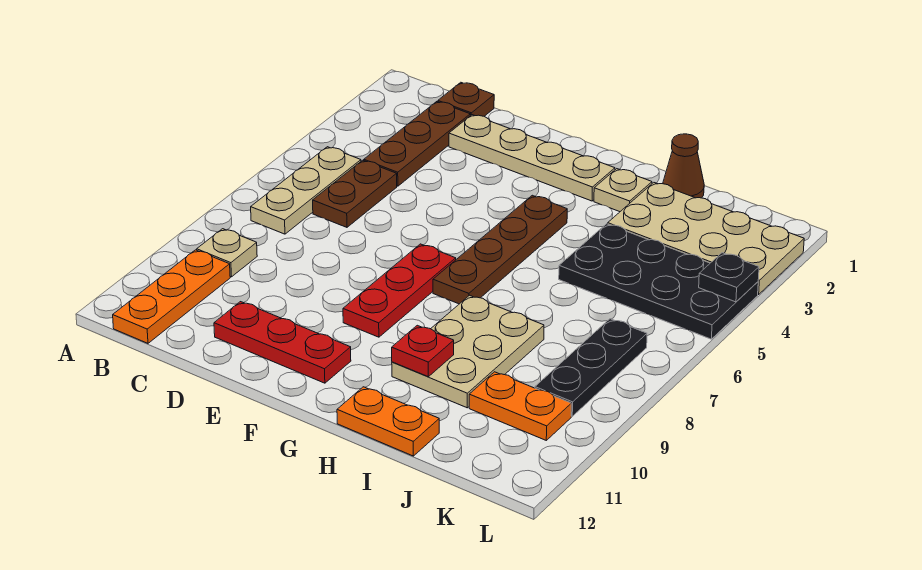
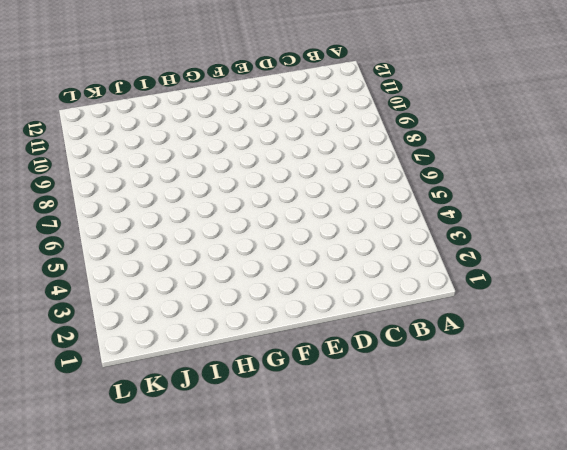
none -> tan 1x3 plate [251,147,361,234]
none -> tan 1x1 plate [197,229,257,277]
none -> orange 1x3 plate [113,250,230,343]

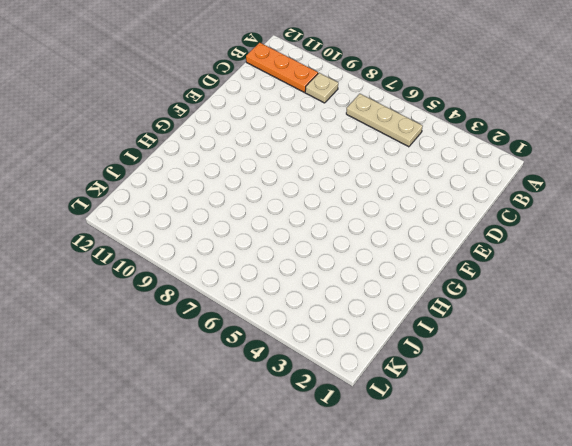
none -> brown 1x1 plate [438,82,494,116]
none -> brown 1x3 plate [364,102,470,186]
none -> brown 1x2 plate [313,160,397,227]

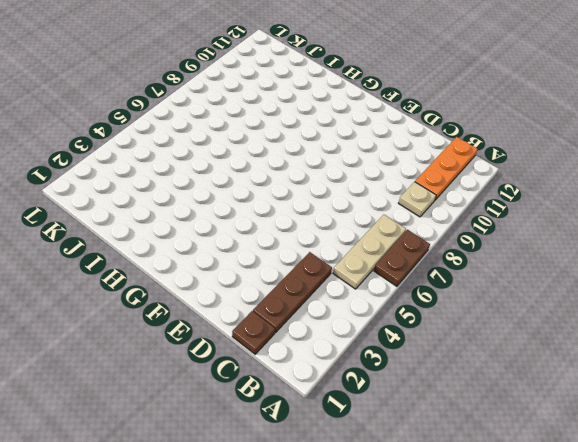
brown 1x2 plate [374,230,430,286] -> brown 1x2 plate moved to [313,160,397,227]
none -> tan 1x4 plate [449,115,615,201]
none -> red 1x3 plate [214,302,351,383]
none -> red 1x3 plate [343,244,456,337]

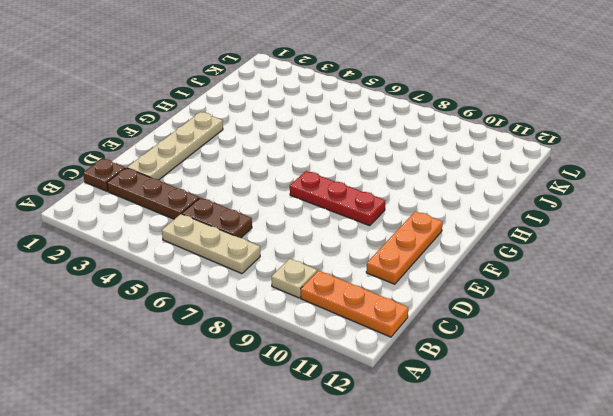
orange 1x3 plate [366,211,443,284] -> red 1x3 plate [214,302,351,383]
none -> brown 1x4 plate [433,195,567,304]
none -> tan 1x1 plate [594,169,652,212]
none -> tan 2x3 plate [392,295,544,408]

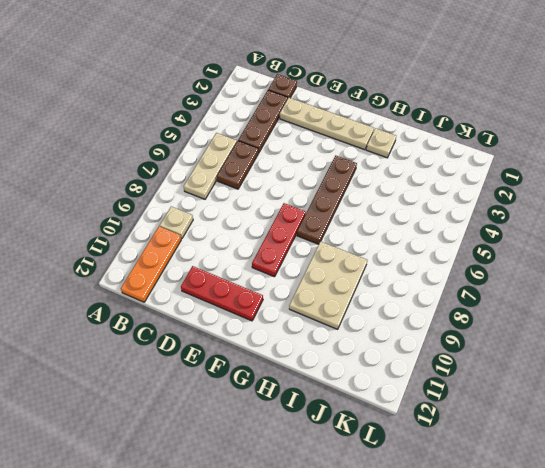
none -> orange 1x2 plate [337,387,439,456]
none -> brown 1x1 cone [663,134,704,198]
none -> tan 2x4 plate [608,183,804,295]

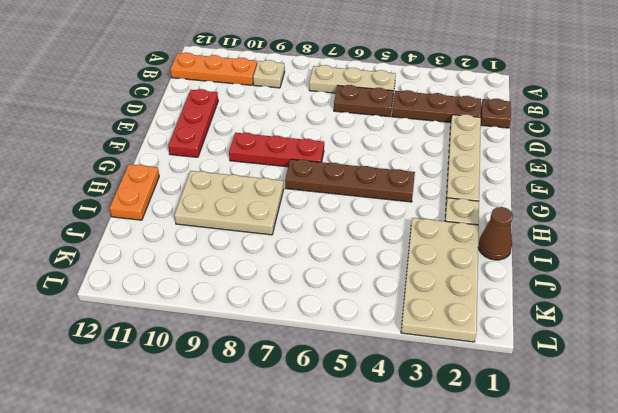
none -> black 2x4 plate [559,224,758,339]
none -> orange 1x2 plate [469,372,571,440]
none -> black 1x3 plate [535,319,647,416]

